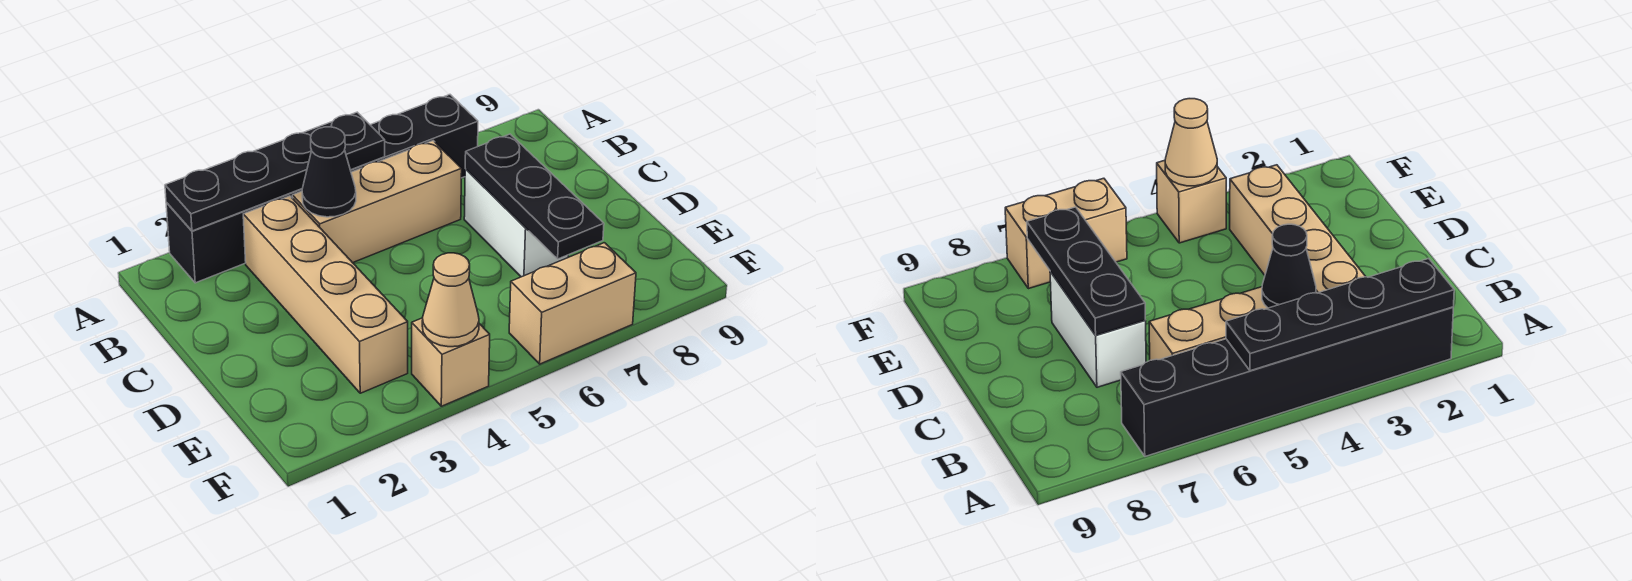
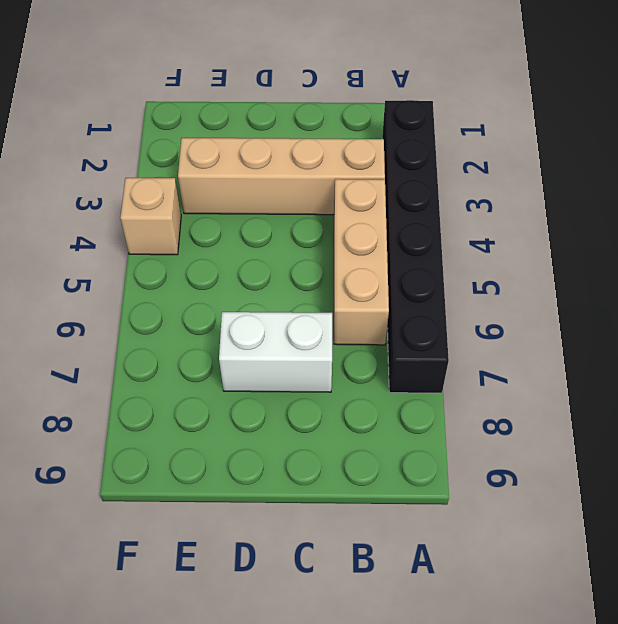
none -> tan 1x2 brick [509,243,636,364]
none -> black 1x4 plate [165,112,385,231]

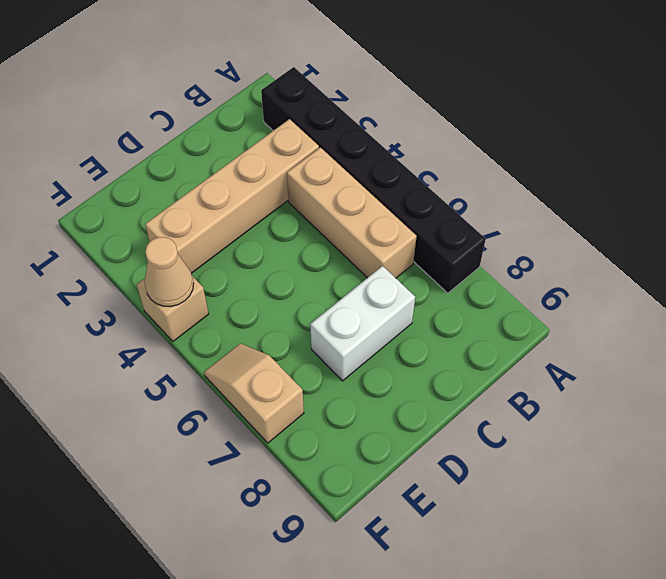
tan 1x2 slope [204,343,304,443] -> tan 1x2 brick [509,243,636,364]
none -> black 1x4 plate [165,112,385,231]
none -> black 1x1 cone [302,127,356,217]

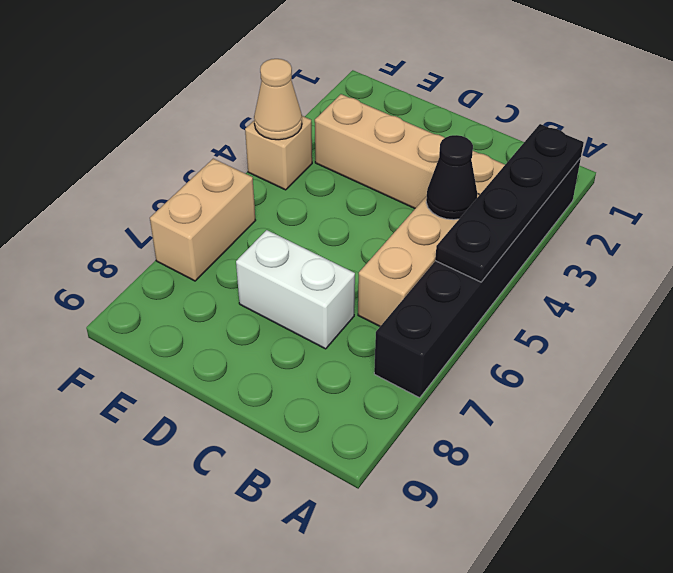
none -> black 1x3 plate [465,134,604,259]

